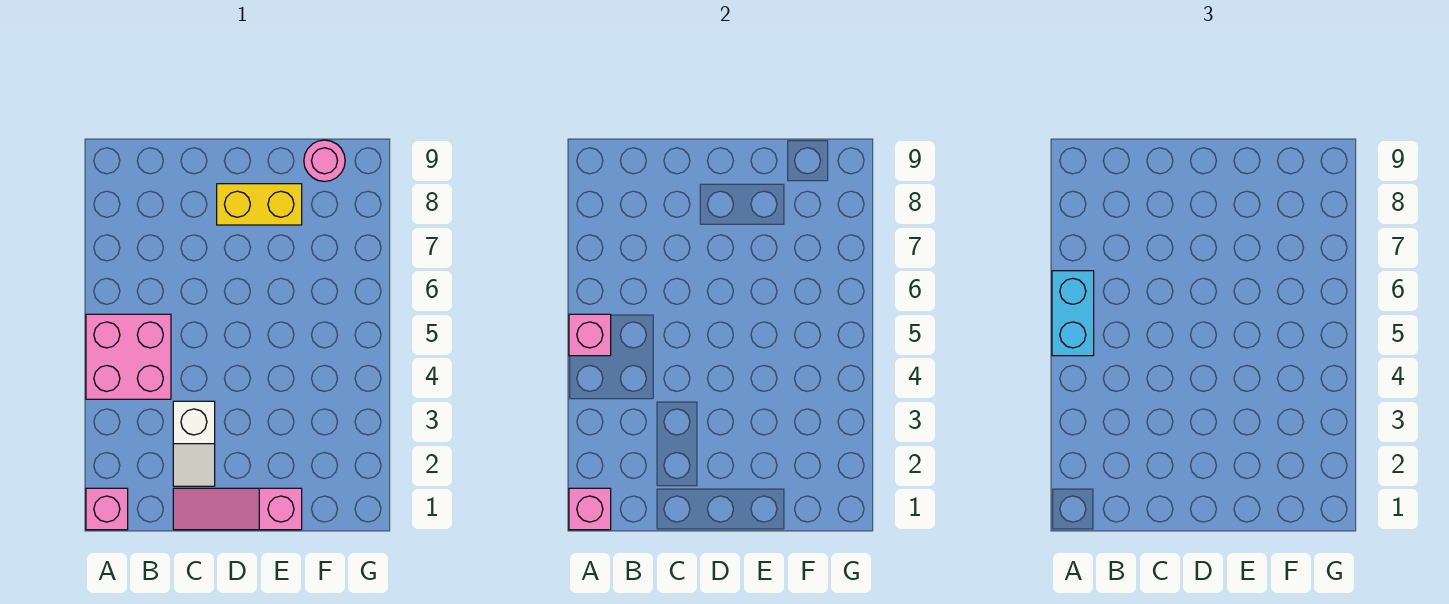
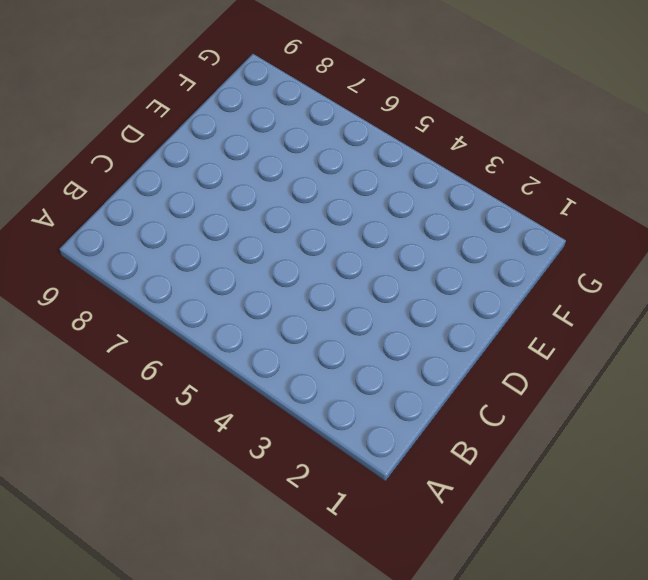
none -> pink 1x1 brick [86,488,128,530]
none -> pink 2x2 brick [86,314,171,399]

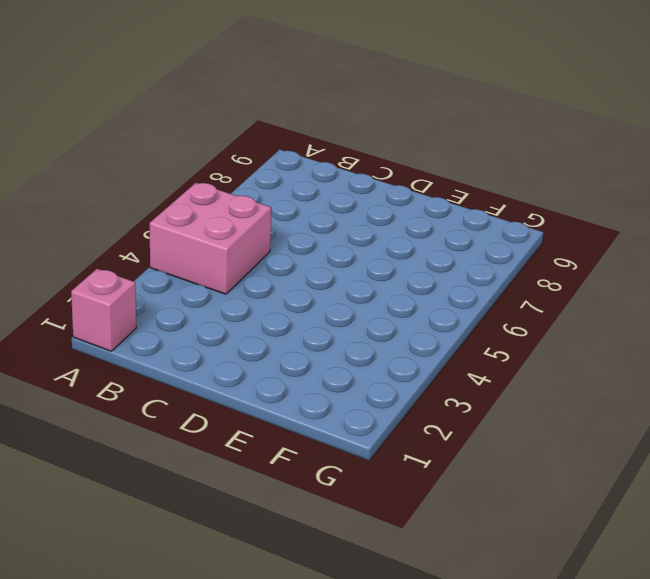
none -> pink 1x3 slope [173,488,302,530]
none -> white 1x2 slope [173,401,215,486]

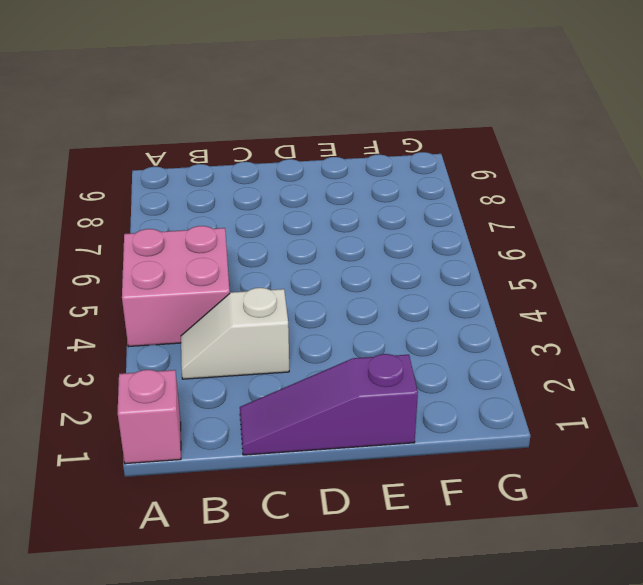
white 1x2 slope [181,288,289,379] -> white 1x2 slope turned to [173,401,215,486]
purple 1x3 slope [240,354,418,455] -> pink 1x3 slope [173,488,302,530]
none -> yellow 1x2 brick [217,184,302,225]
none -> pink 1x1 round brick [304,140,345,181]

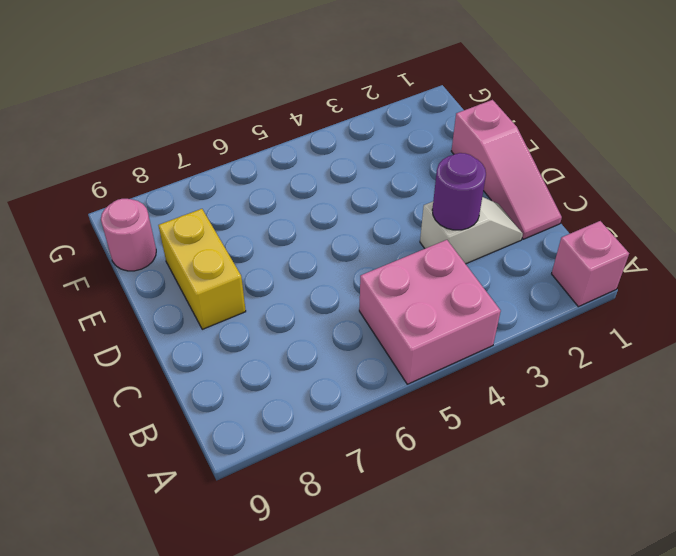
purple 1x1 round brick [432,153,486,230] -> none
none -> pink 1x1 brick [569,488,611,530]
none -> pink 1x1 brick [569,314,611,356]

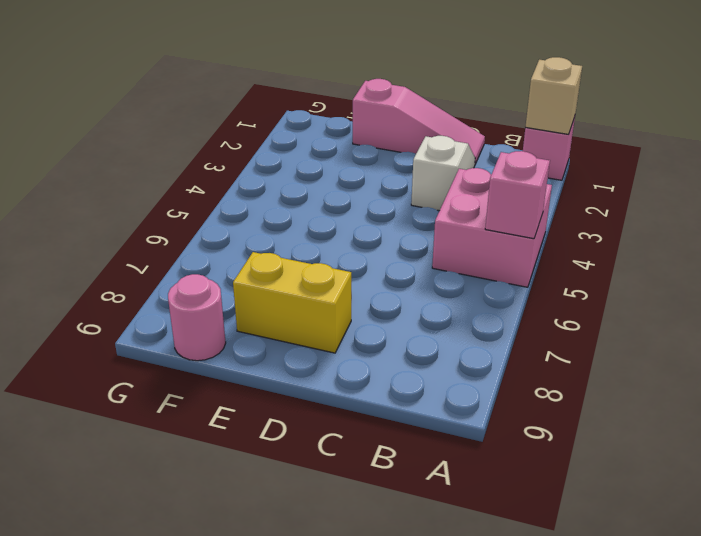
tan 1x1 brick [525,57,582,135] -> pink 1x1 brick [569,488,611,530]
none -> cyan 1x2 brick [1052,271,1094,356]

